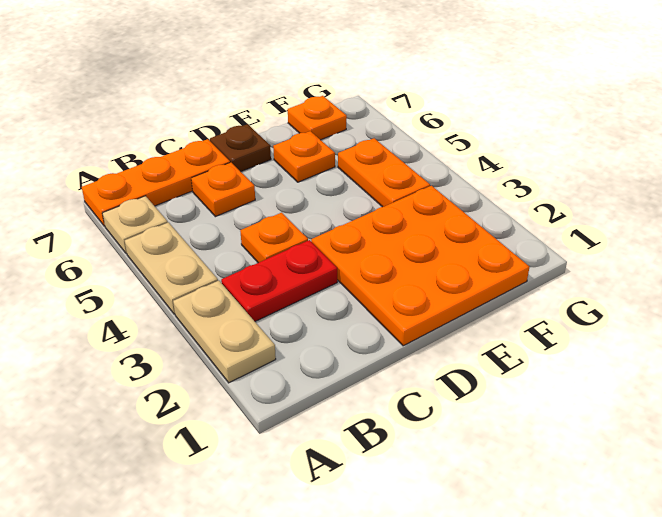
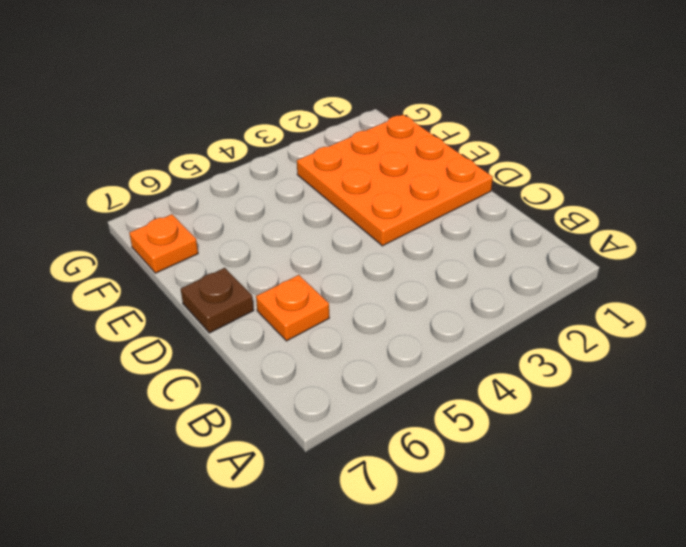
none -> tan 1x2 plate [173,281,276,383]
none -> tan 1x2 plate [125,222,218,314]
none -> tan 1x1 plate [102,196,168,254]

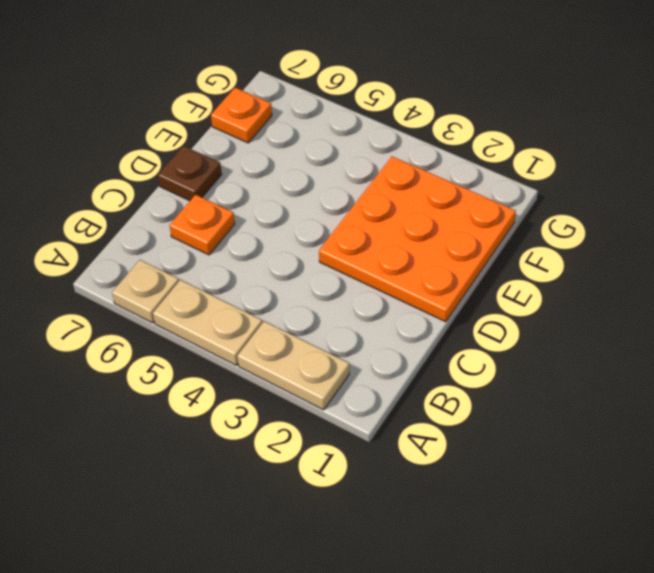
none -> orange 1x3 plate [82,139,230,226]
none -> red 1x2 plate [221,240,337,321]
none -> orange 1x1 plate [240,213,308,263]

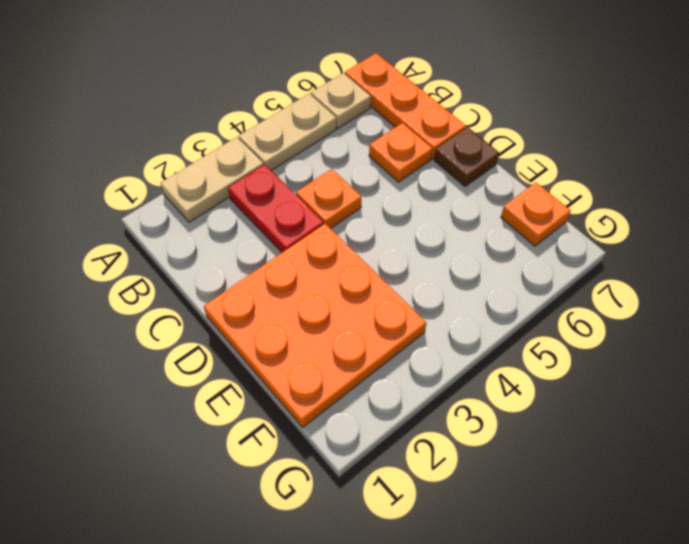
none -> orange 1x1 plate [273,131,335,182]
none -> orange 1x2 plate [338,138,430,207]

